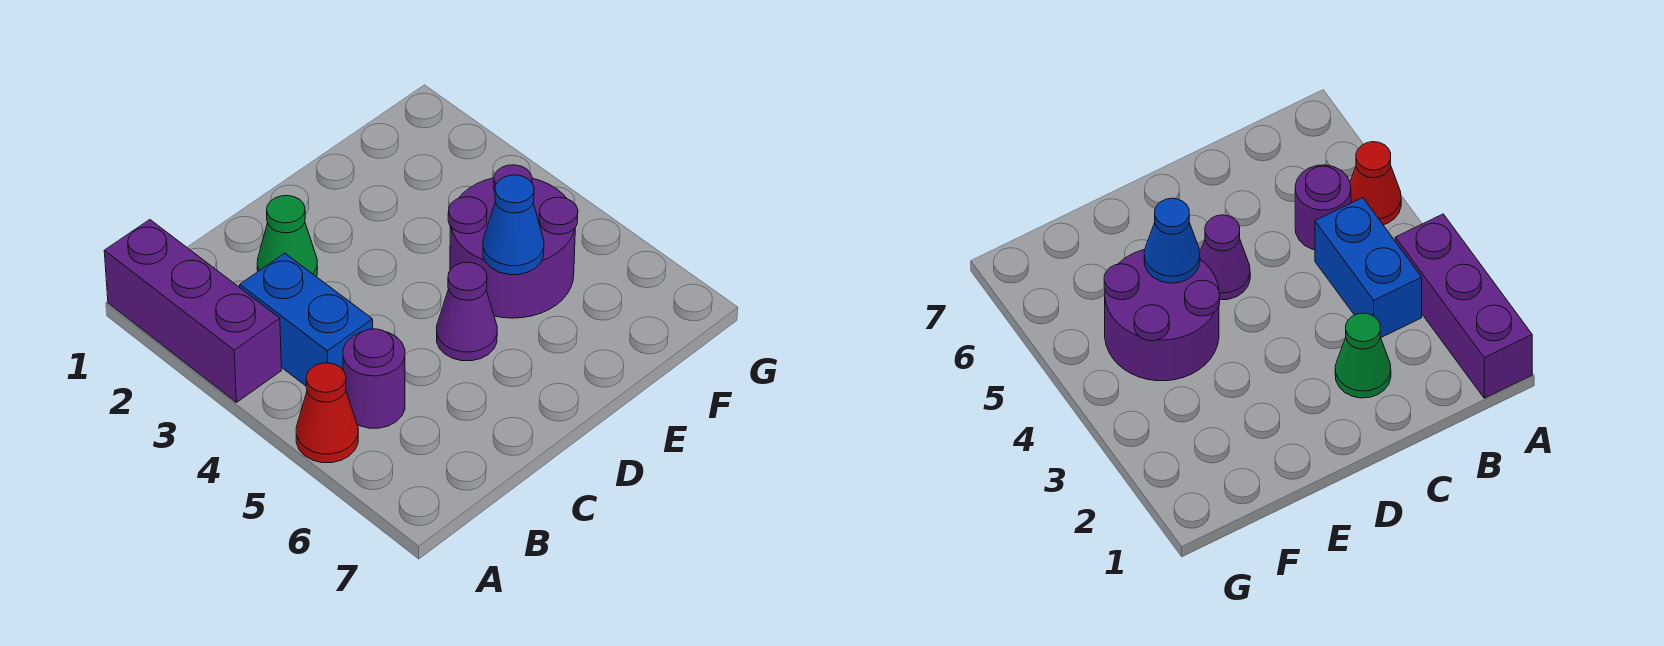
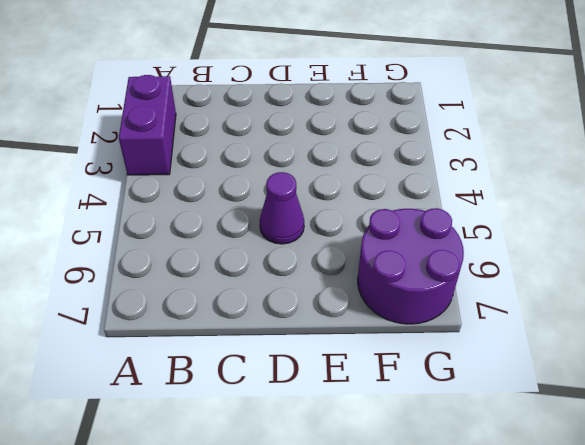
purple 1x2 brick [119,75,176,175] -> purple 1x3 brick [104,220,282,402]
purple 2x2 round brick [358,208,464,324] -> purple 2x2 round brick moved to [448,165,578,318]
none -> red 1x1 cone [296,363,358,463]
none -> blue 1x2 brick [240,253,373,386]

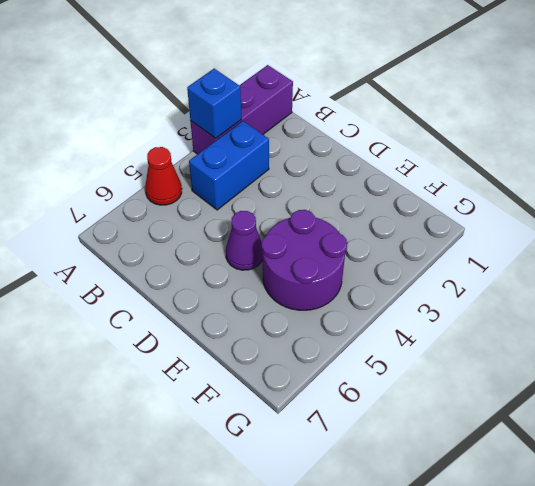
blue 1x1 brick [187,69,241,138] -> none
none -> purple 1x1 round brick [343,329,405,428]
none -> green 1x1 cone [257,196,318,277]

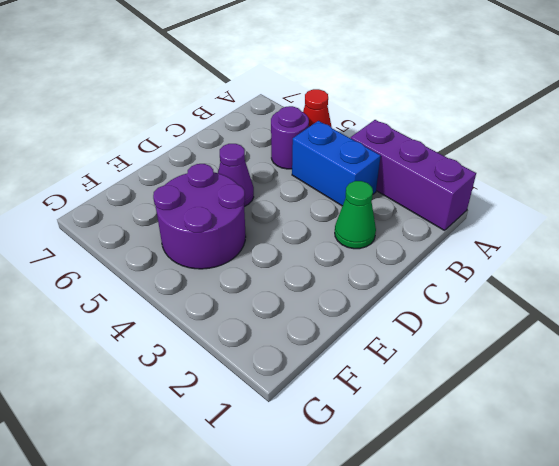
none -> blue 1x1 cone [483,175,544,275]

